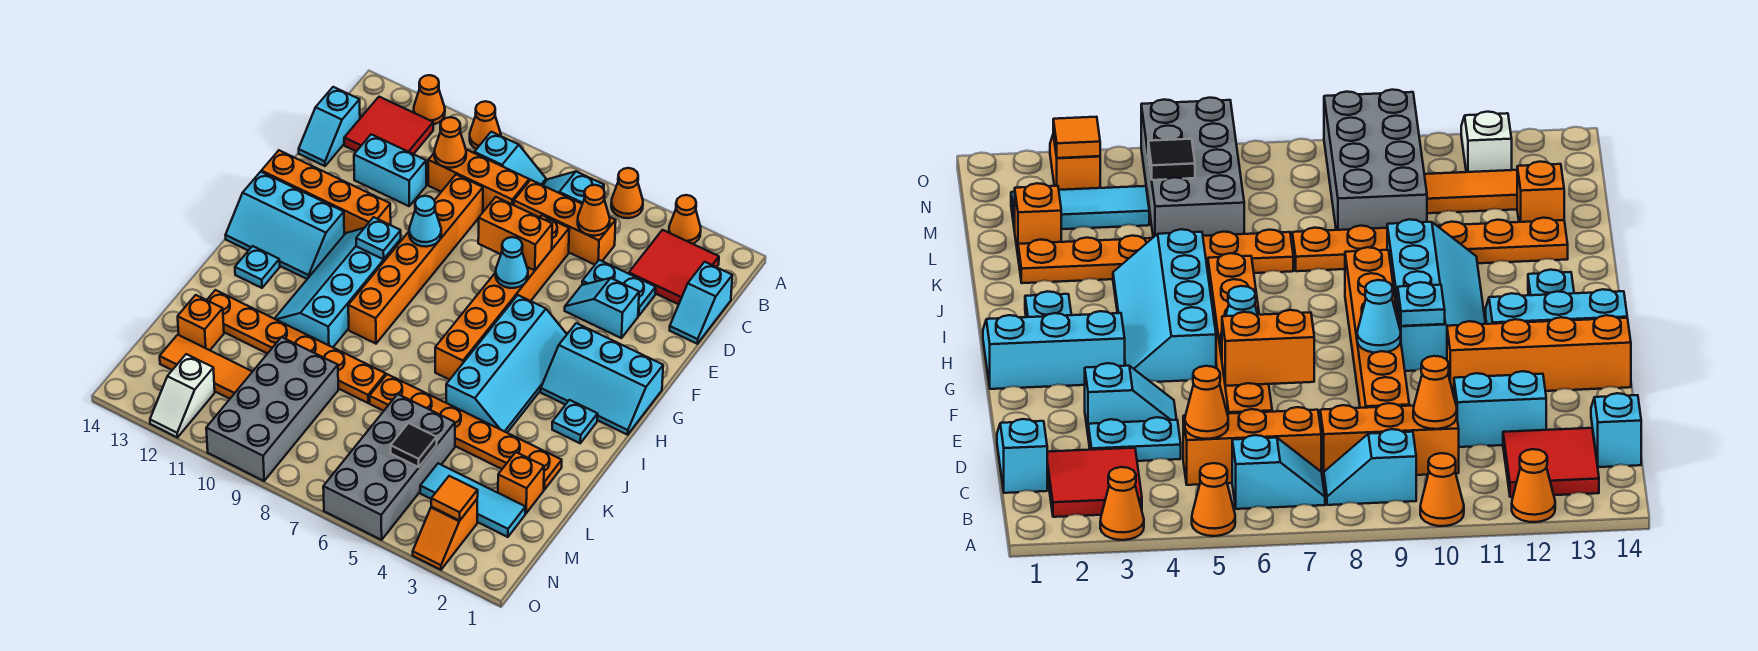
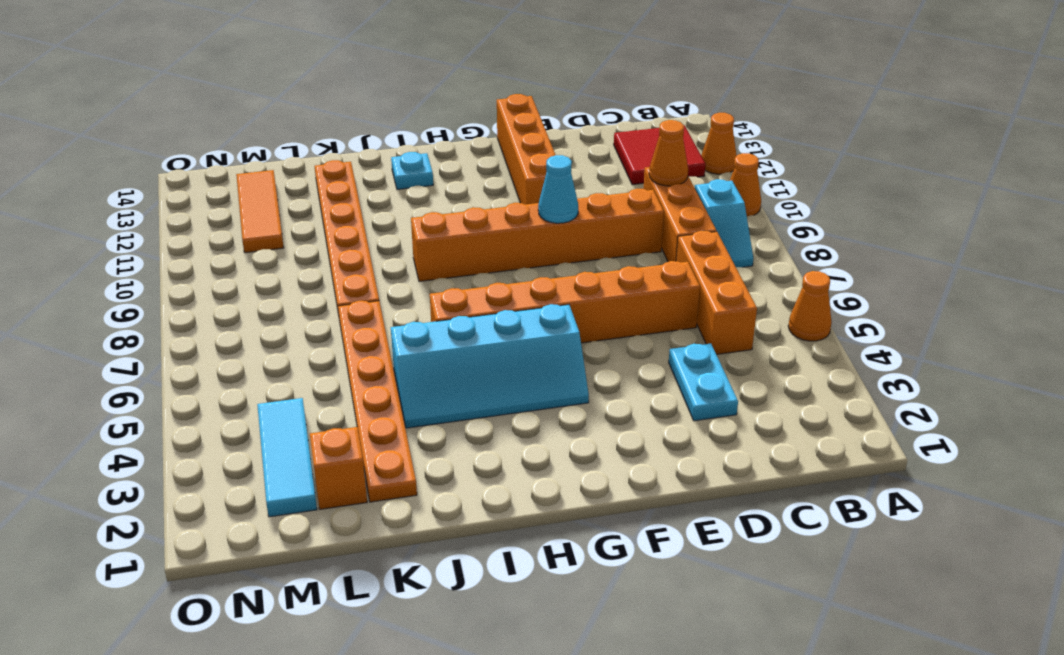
none -> orange 1x1 cone [669,195,701,244]
none -> red 2x2 tile [629,230,719,305]
none -> cyan 1x2 slope [543,171,604,204]
none -> cyan 1x2 slope [670,262,732,344]

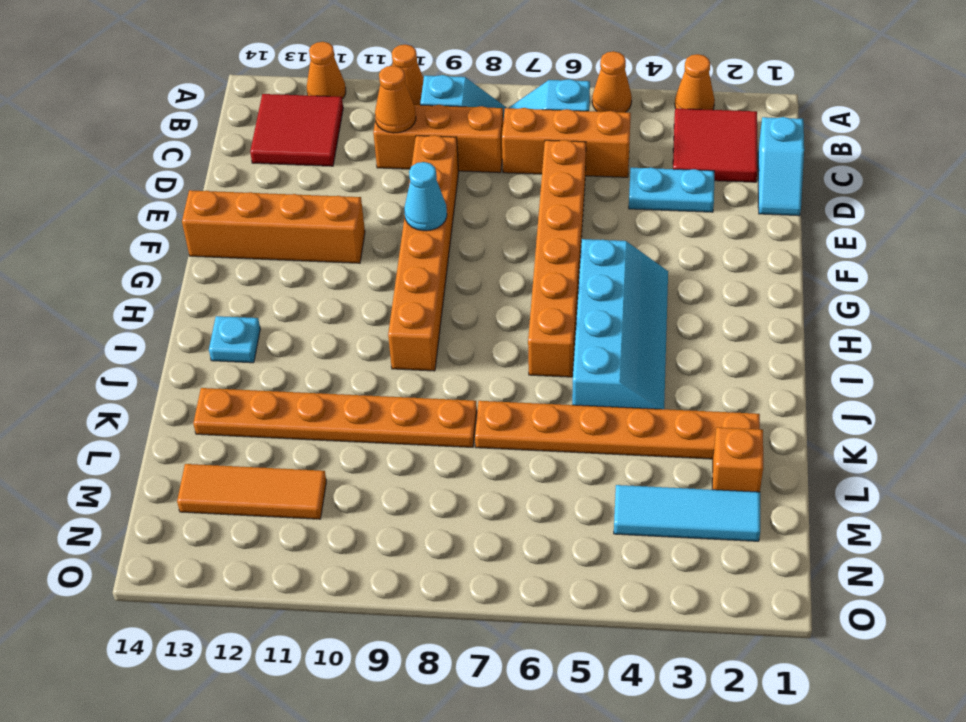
none -> cyan 1x2 slope [299,87,360,166]
none -> cyan 1x2 brick [354,134,426,206]
none -> cyan 1x2 slope [565,278,639,338]
none -> cyan 2x3 slope [541,323,663,435]

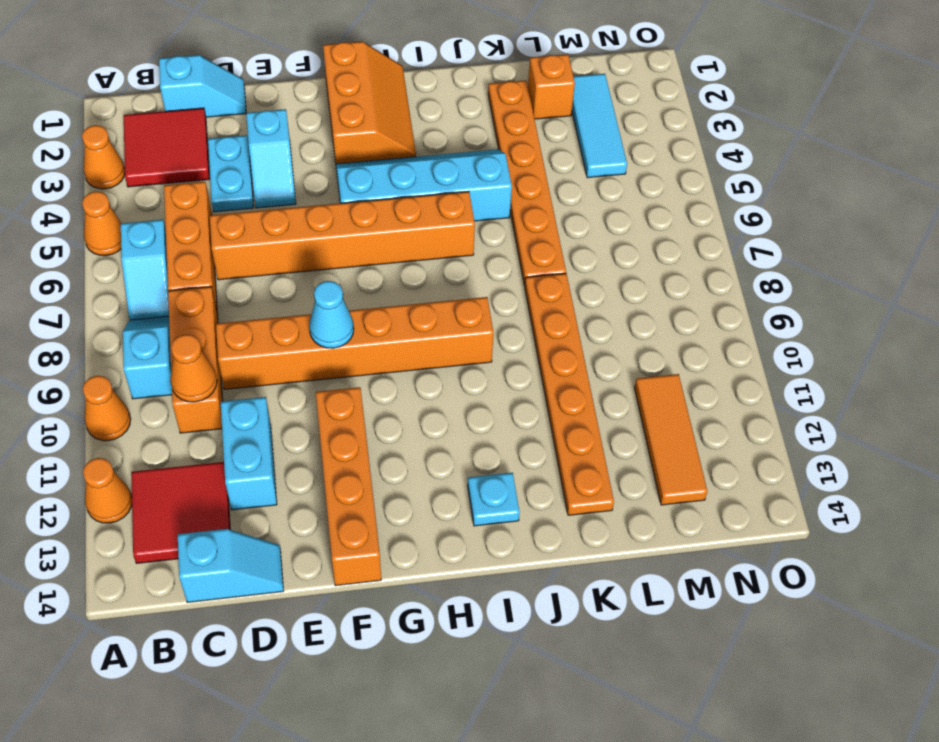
orange 2x3 slope [323,42,416,164] -> cyan 2x3 slope [541,323,663,435]
none -> cyan 2x4 slope [275,228,401,347]
none -> cyan 2x3 slope [226,172,344,279]
none -> cyan 1x1 plate [552,400,598,443]
none -> grey 2x4 brick [323,394,455,540]

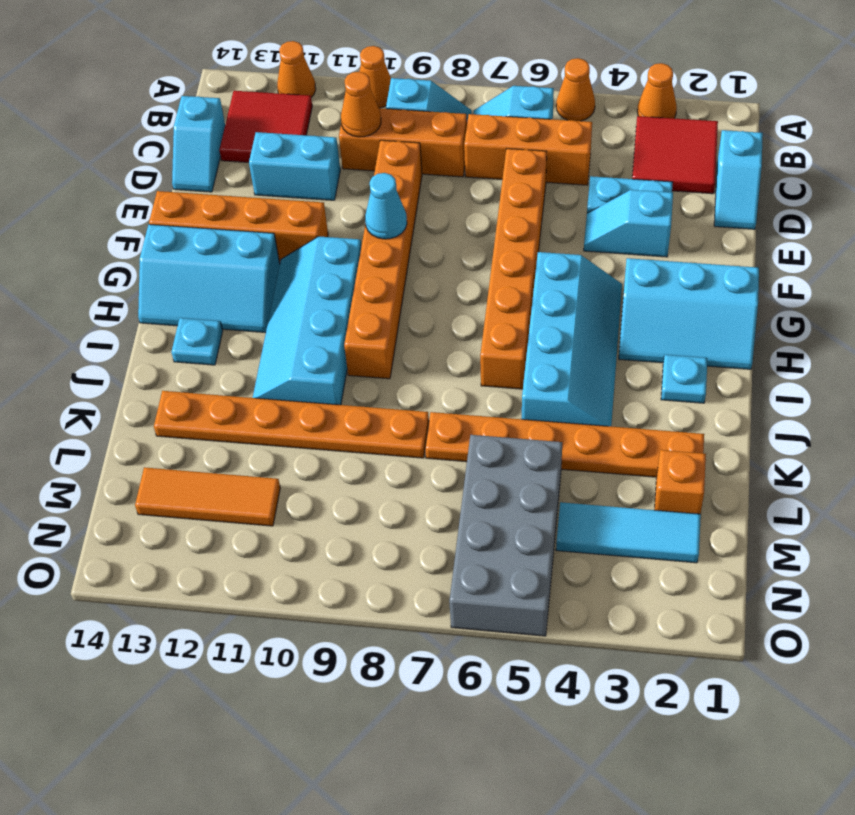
none -> grey 2x4 brick [206,337,338,481]
none -> orange 1x1 brick [178,295,224,350]
none -> orange 1x2 slope [413,499,477,570]
none -> white 1x2 slope [150,354,215,437]

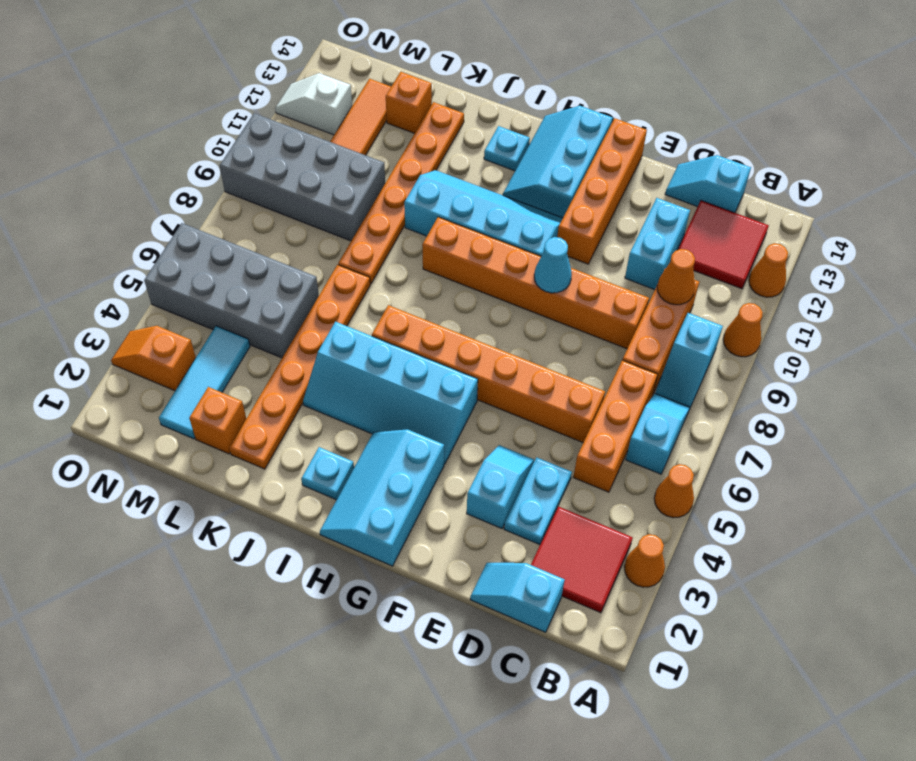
none -> orange 1x1 cone [578,185,610,236]
none -> orange 1x2 brick [478,197,552,270]
none -> cyan 1x1 cone [496,237,528,288]
none -> cyan 1x1 plate [356,217,401,260]

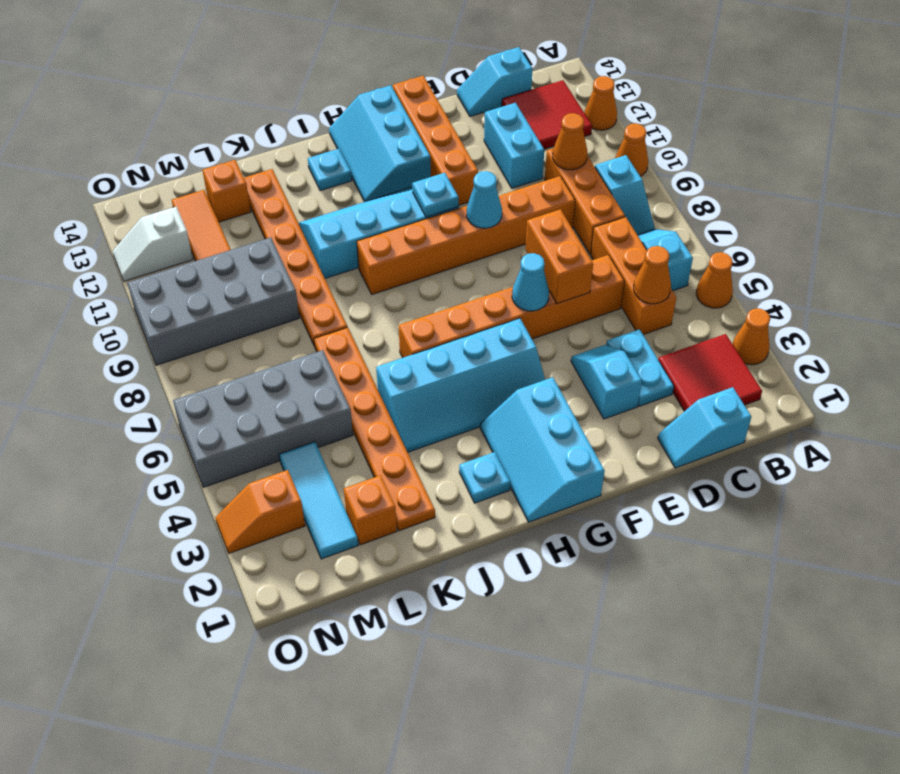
none -> black 1x1 tile [391,423,437,467]
none -> orange 1x1 tile [431,476,478,520]

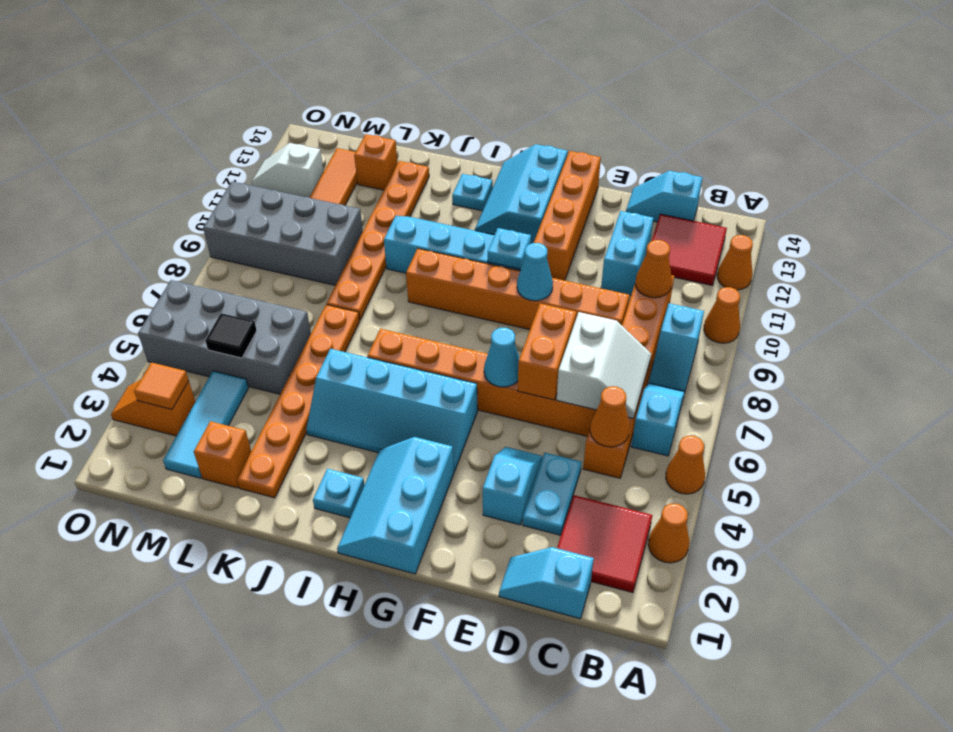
white 2x2 slope [557,312,651,419] -> none

